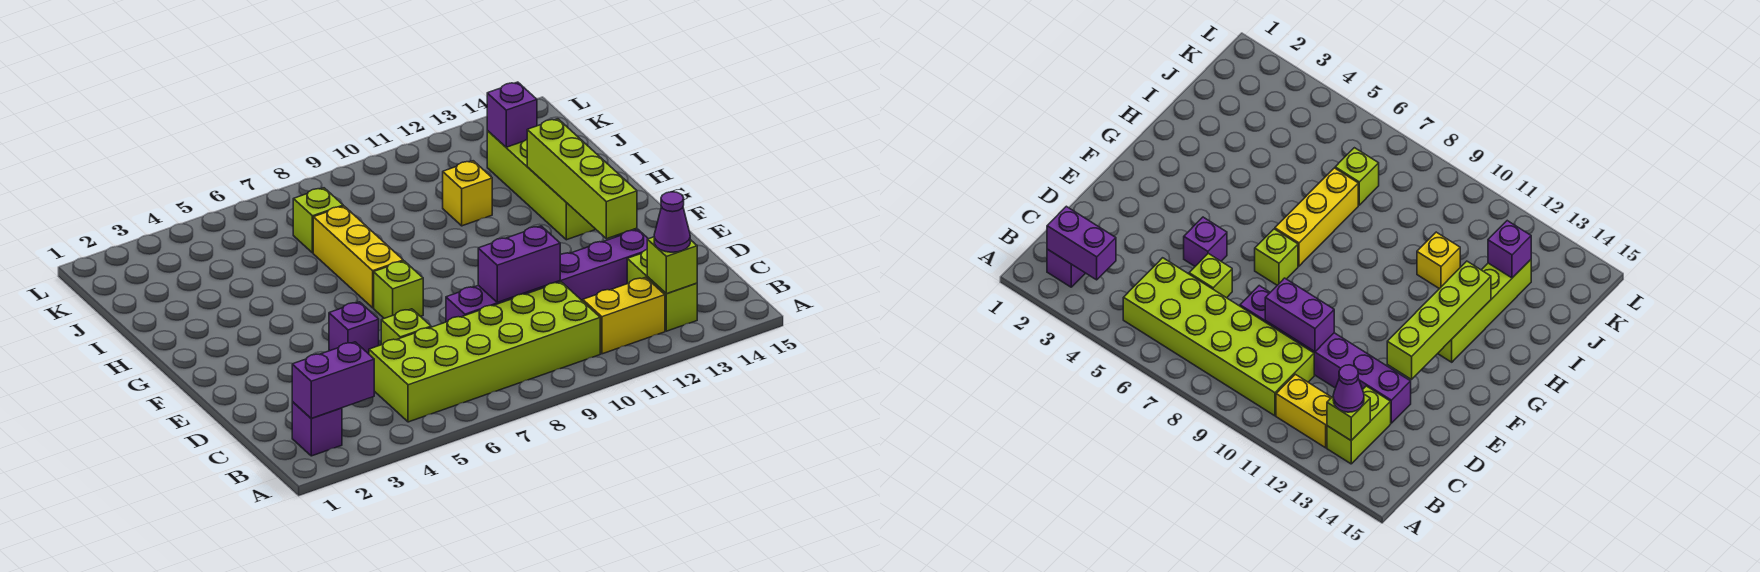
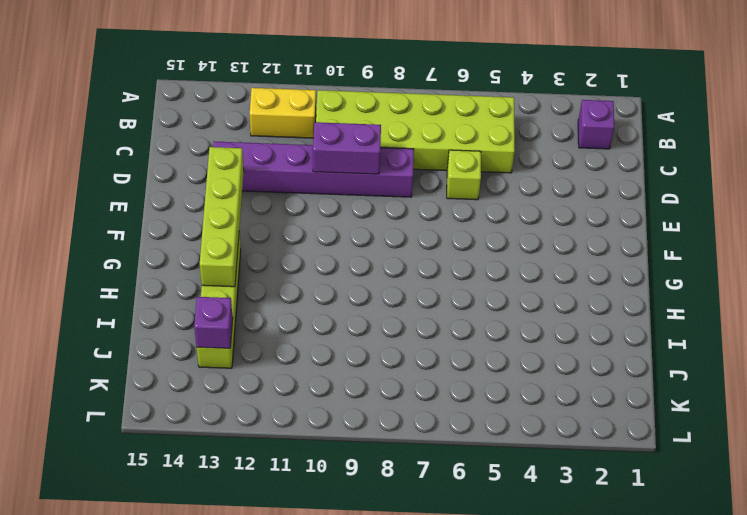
none -> lime 1x2 brick [627,250,697,331]
none -> purple 1x1 brick [329,302,379,354]
none -> lime 1x1 brick [374,261,423,318]

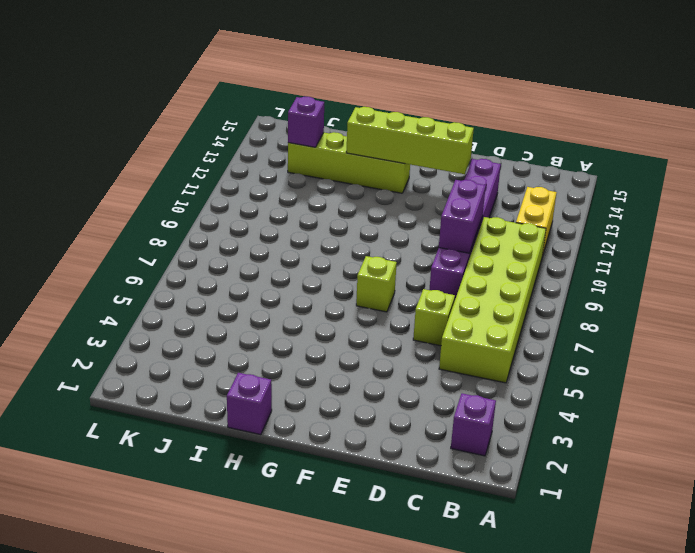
purple 1x1 brick [227,373,272,435] -> purple 1x1 brick moved to [329,302,379,354]
none -> lime 1x2 brick [627,250,697,331]
none -> yellow 1x3 brick [313,206,403,308]
none -> yellow 1x1 brick [443,161,492,226]

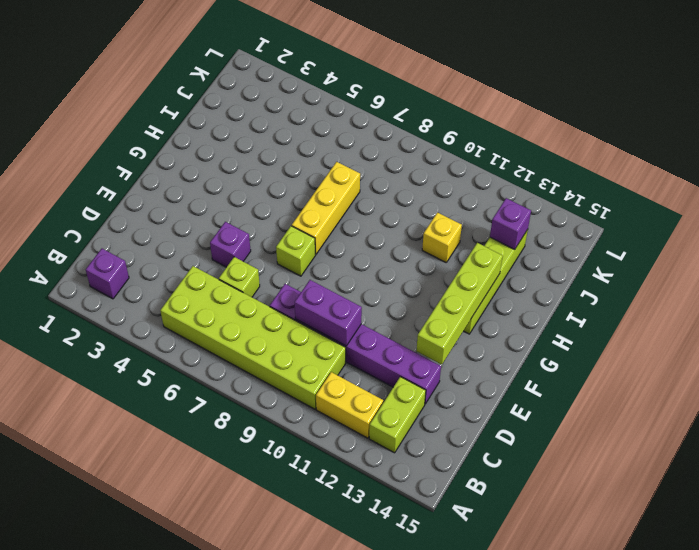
none -> lime 1x1 brick [293,188,343,253]
none -> purple 1x2 brick [292,342,374,418]
none -> lime 1x1 brick [647,237,697,294]

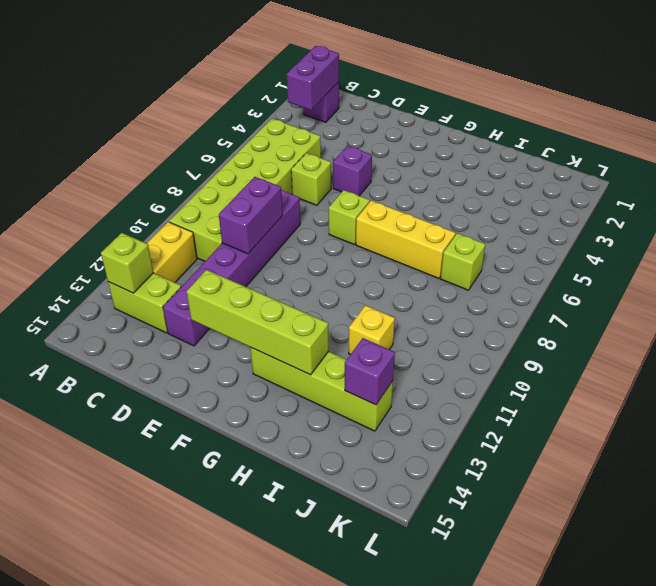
none -> purple 1x1 cone [654,192,690,252]

